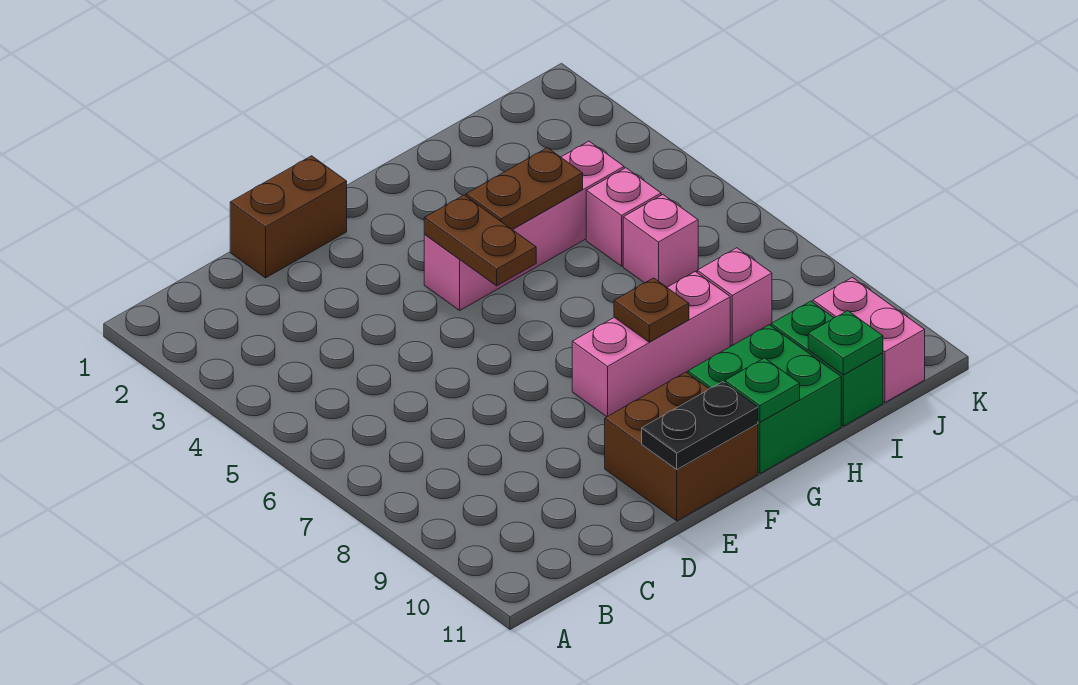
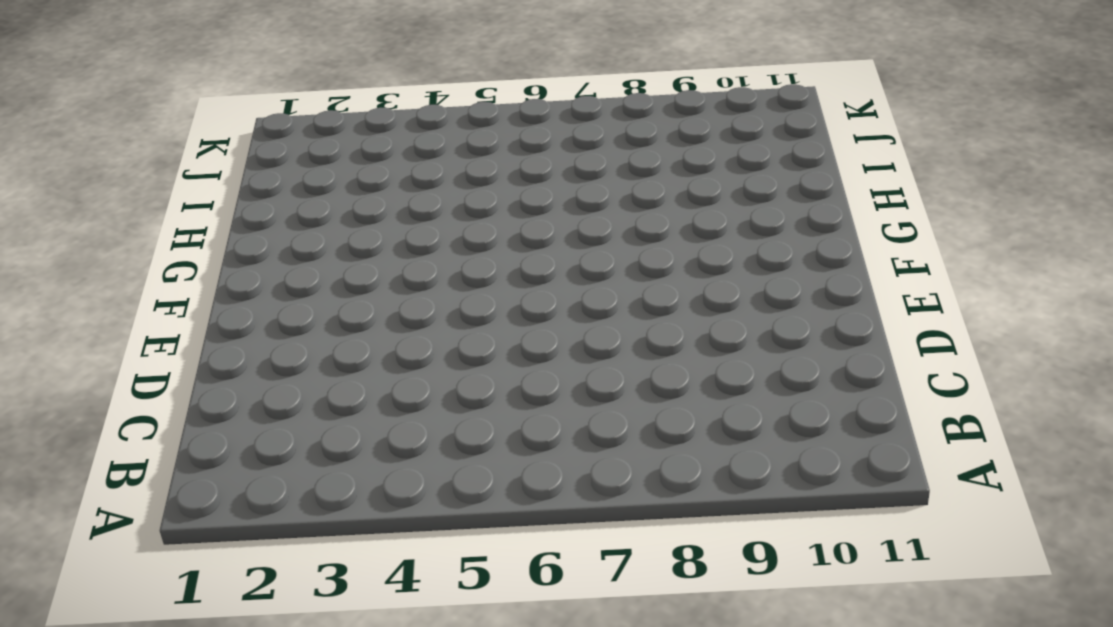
none -> brown 1x2 brick [230,156,347,278]
none -> brown 2x2 brick [605,372,758,521]
none -> pink 1x4 brick [424,141,624,310]

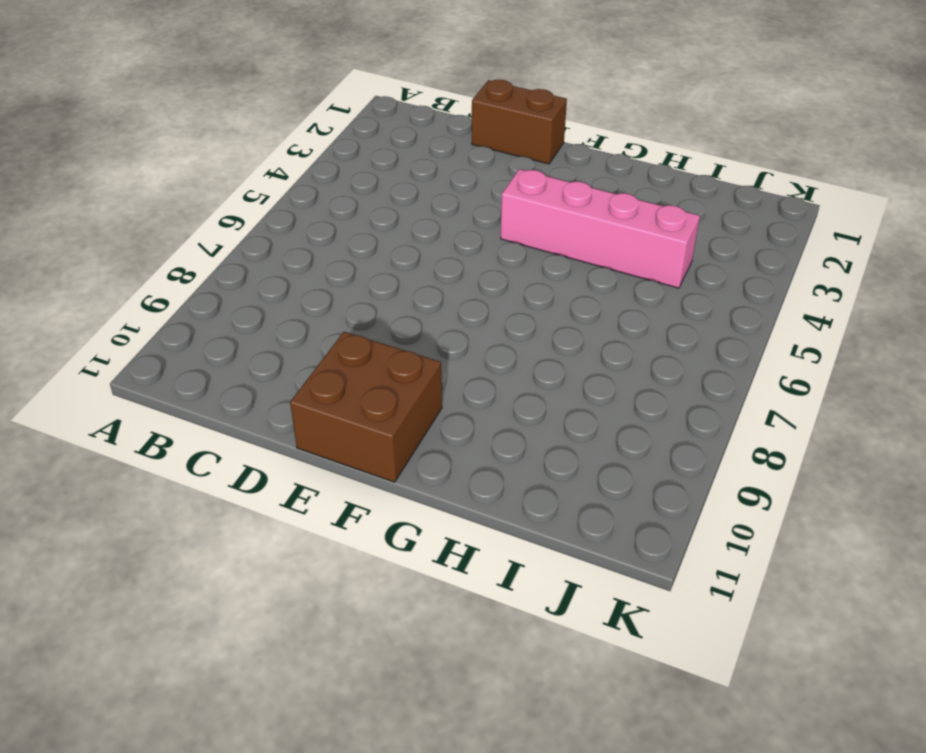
none -> pink 1x3 brick [572,272,730,417]
none -> green 2x2 brick [688,325,841,473]
none -> pink 1x1 brick [586,168,661,266]

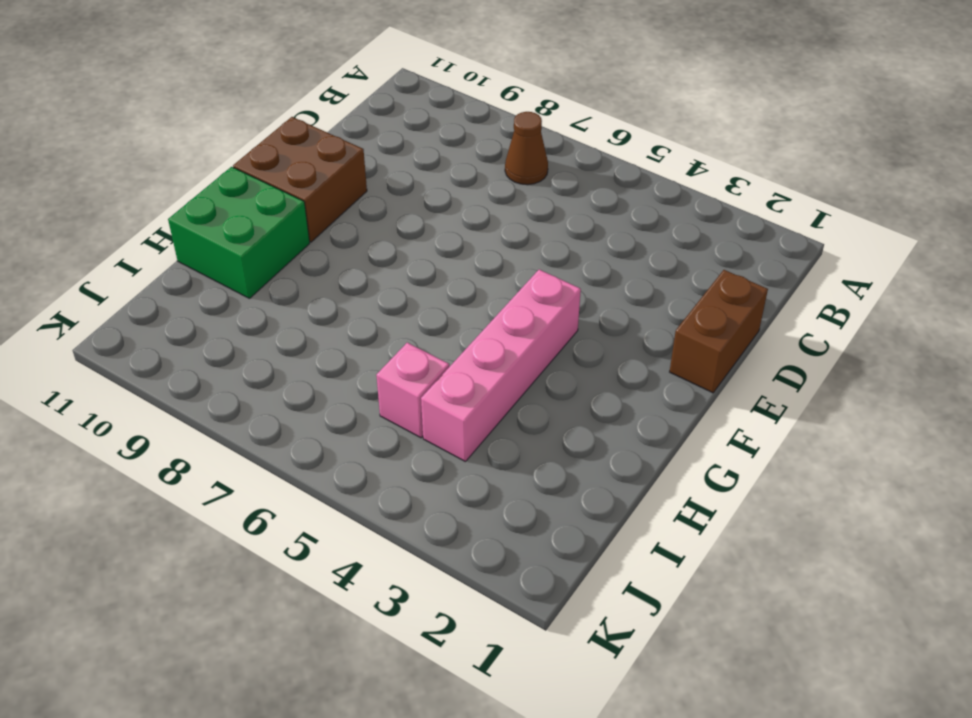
brown 1x1 cone [505,112,548,185] -> none
none -> pink 1x3 brick [572,272,730,417]
none -> pink 1x1 brick [623,195,698,287]
none -> pink 1x1 brick [697,248,772,346]

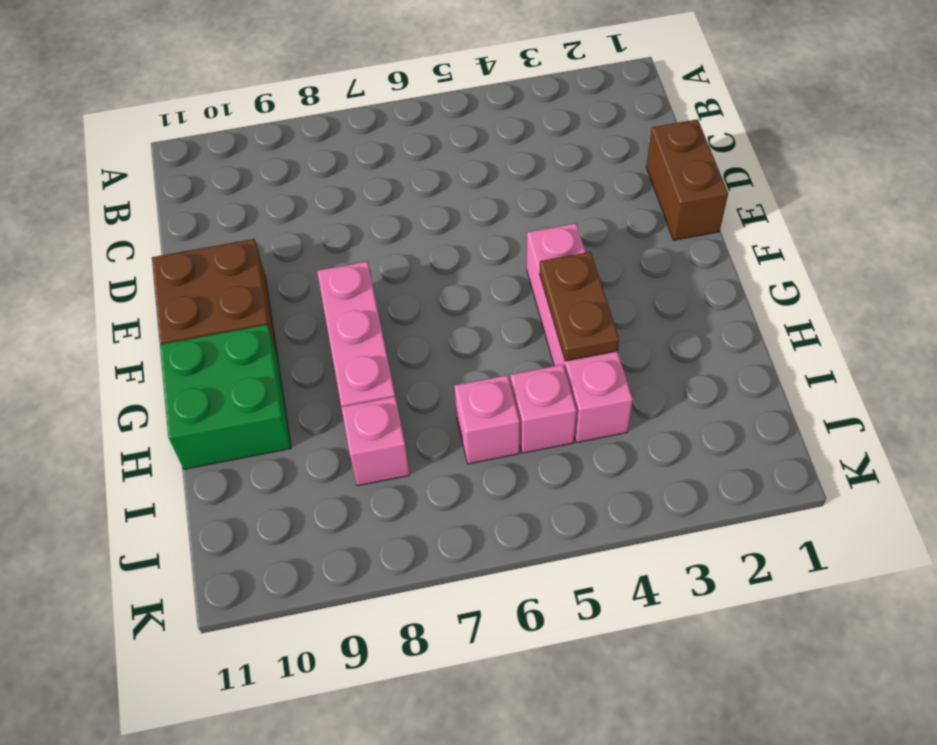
none -> green 1x2 brick [771,301,883,426]
none -> pink 1x2 brick [813,278,925,402]
none -> black 1x2 plate [642,382,758,470]

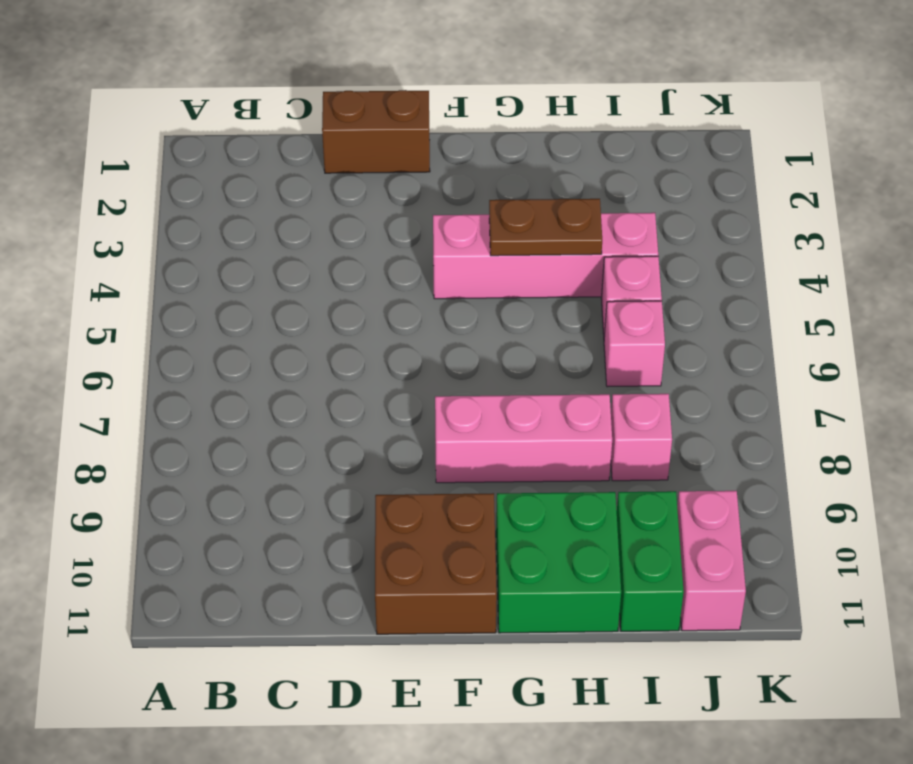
none -> black 1x2 plate [642,382,758,470]
none -> brown 1x2 plate [424,195,536,286]
none -> brown 1x1 plate [614,278,689,342]

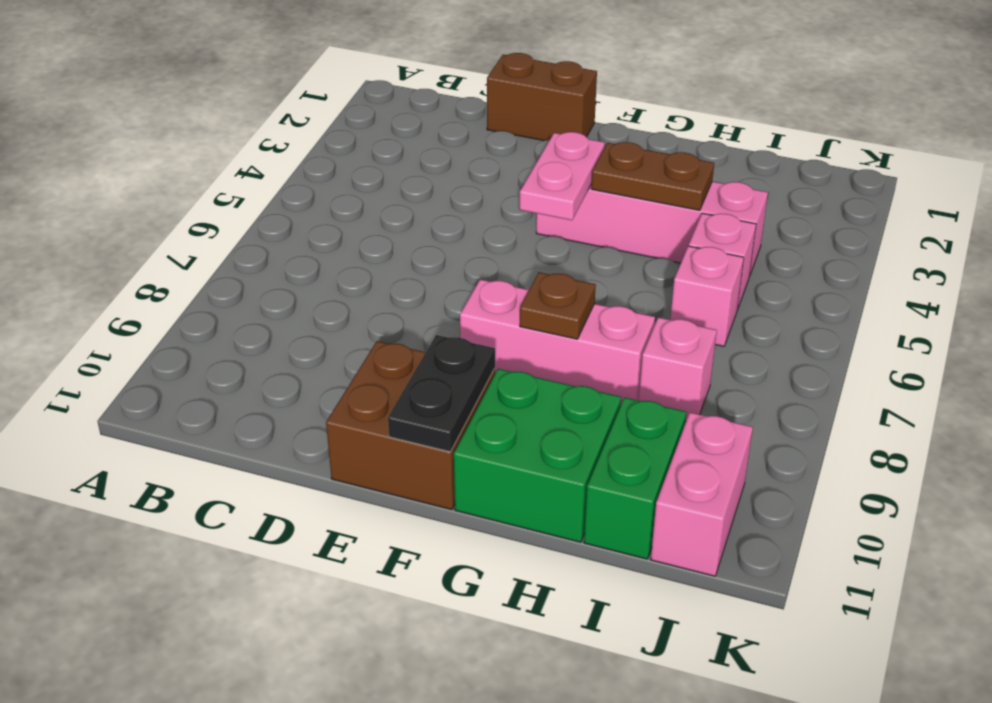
pink 1x2 plate [520,132,605,220] -> brown 1x2 plate [424,195,536,286]
black 1x2 plate [388,335,495,452] -> black 1x2 plate turned to [642,382,758,470]
none -> green 1x1 plate [725,358,800,422]
none -> green 1x1 plate [808,311,883,375]

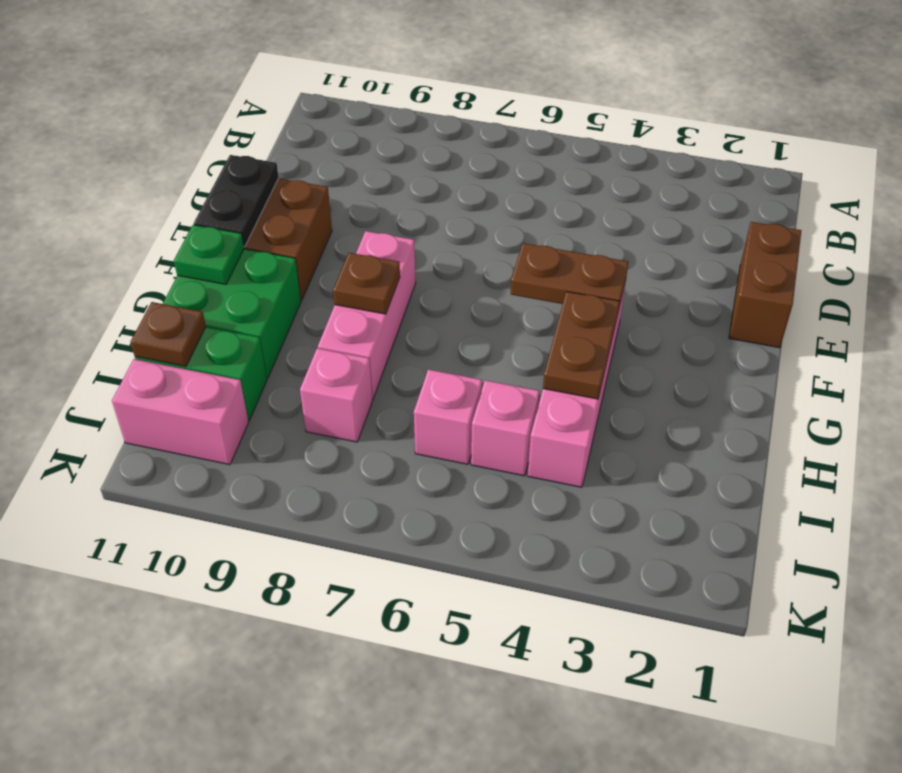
brown 1x1 plate [131,302,206,366] -> green 1x1 plate [808,311,883,375]

